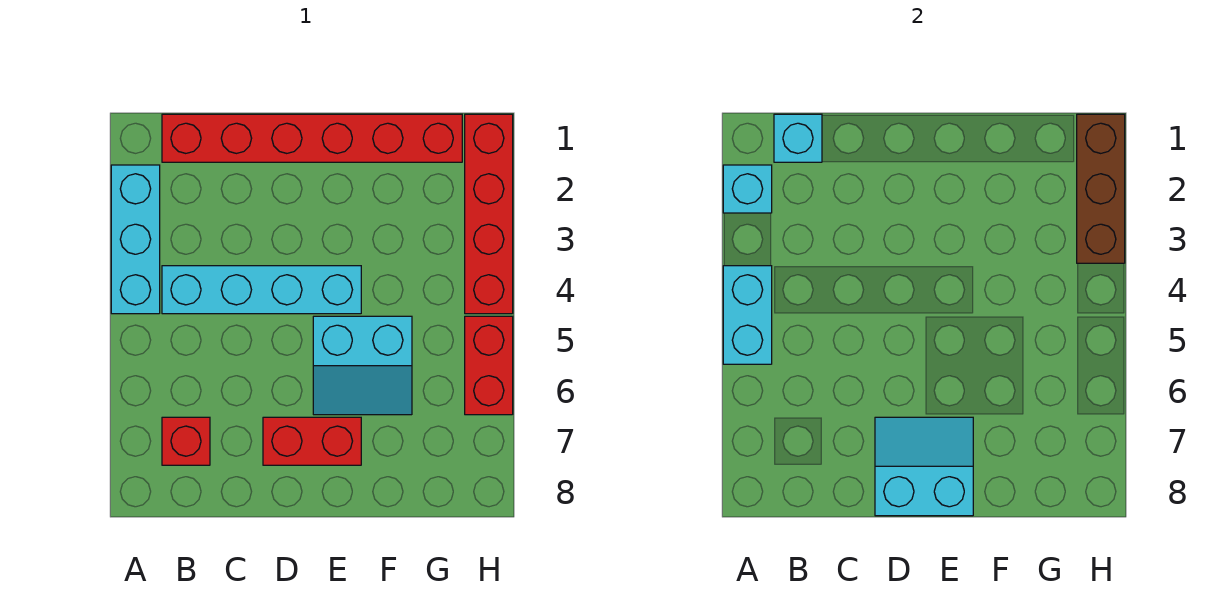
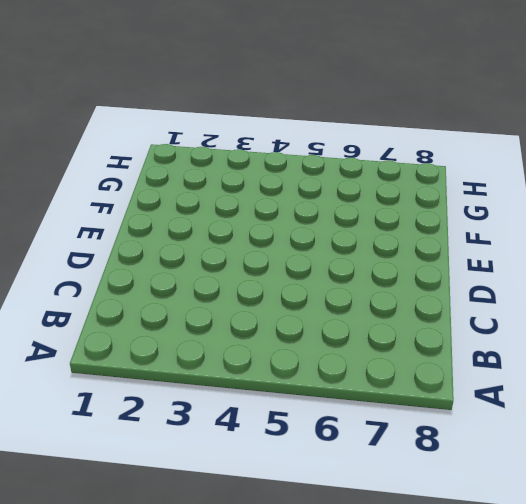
none -> cyan 1x3 brick [111,165,160,314]
none -> red 1x6 brick [162,114,462,162]
none -> cyan 1x4 brick [162,266,361,314]

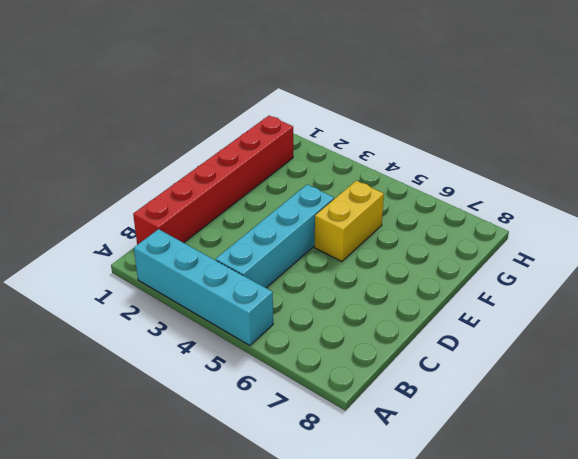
cyan 1x4 brick [134,229,273,346] -> cyan 1x3 brick [111,165,160,314]
yellow 1x2 brick [315,181,384,262] -> cyan 2x2 slope [313,316,412,415]
none -> red 1x1 brick [162,417,210,465]
none -> red 1x2 brick [263,417,361,465]
none -> red 1x4 brick [465,114,513,314]

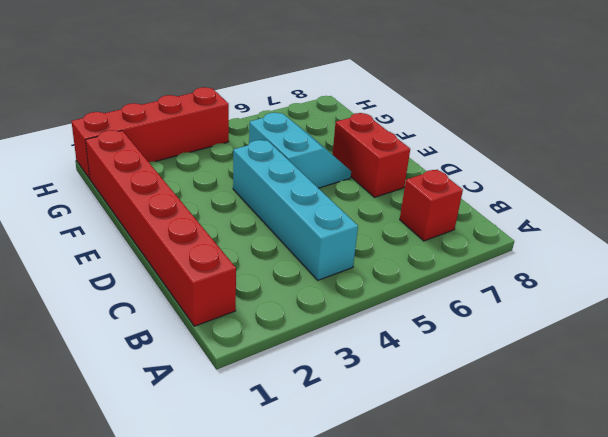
none -> cyan 1x3 brick [111,165,160,314]
none -> red 1x2 brick [465,316,513,415]
none -> cyan 1x1 brick [723,165,772,213]

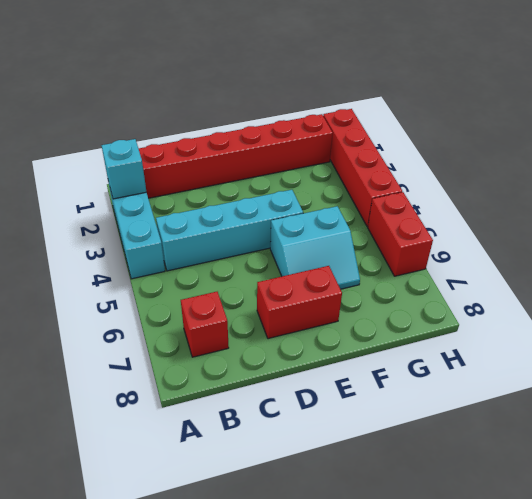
none -> cyan 1x2 brick [723,266,772,364]
none -> cyan 1x1 brick [774,114,822,162]
none -> cyan 2x2 slope [875,417,973,516]

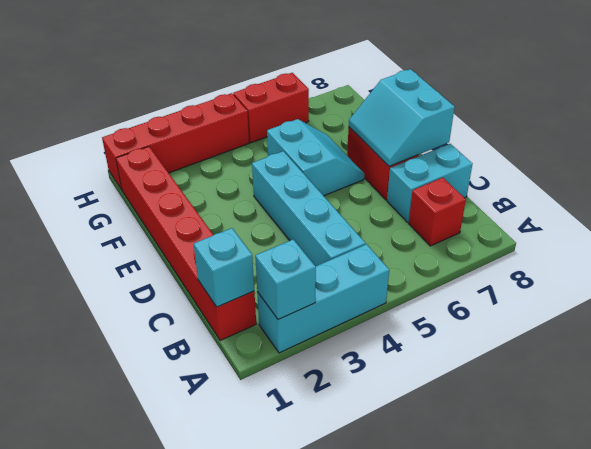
cyan 1x2 brick [387,144,472,222] -> cyan 1x2 brick moved to [723,266,772,364]
none -> brown 1x3 brick [1077,114,1125,263]

